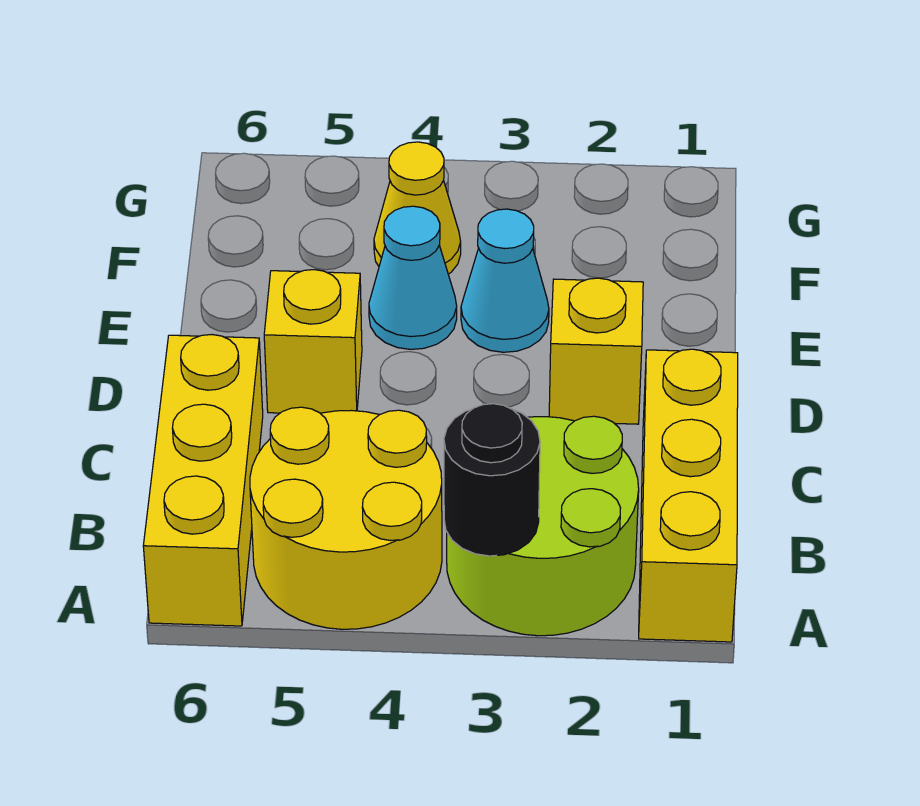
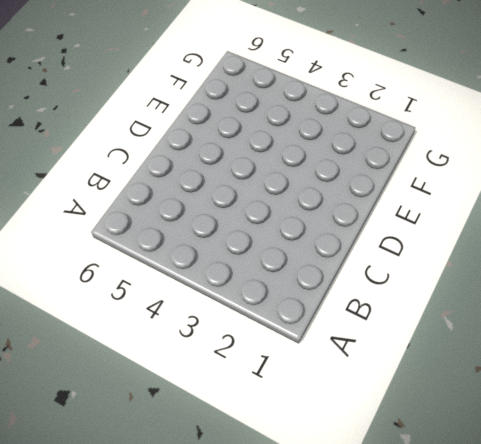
none -> yellow 1x3 brick [639,349,738,642]
none -> lime 2x2 round brick [447,416,639,636]

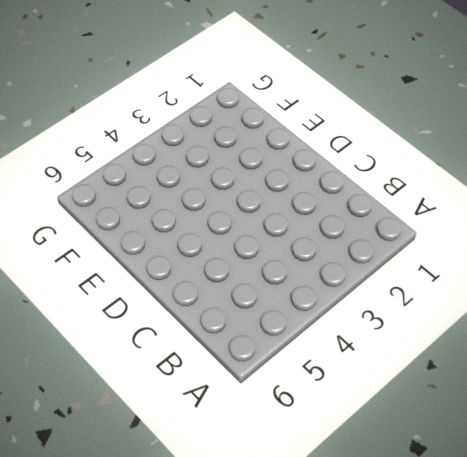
none -> yellow 1x3 brick [639,349,738,642]
none -> lime 2x2 round brick [447,416,639,636]

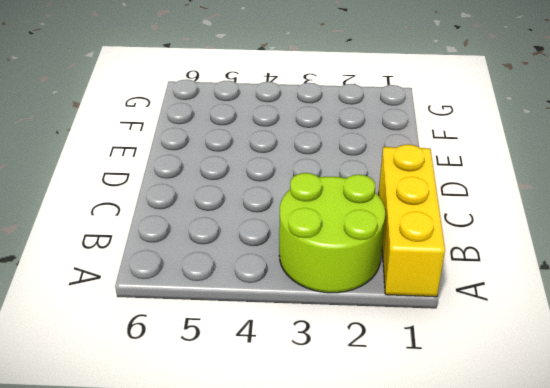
none -> yellow 2x2 round brick [250,407,442,629]
none -> yellow 1x3 brick [143,335,263,626]

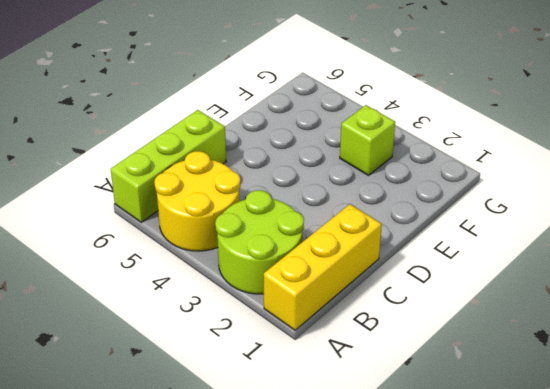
lime 1x3 brick [111,110,226,222] -> yellow 1x3 brick [143,335,263,626]
lime 1x1 brick [340,105,395,175] -> none
none -> yellow 1x1 brick [549,278,643,424]
none -> yellow 1x1 brick [264,270,362,413]

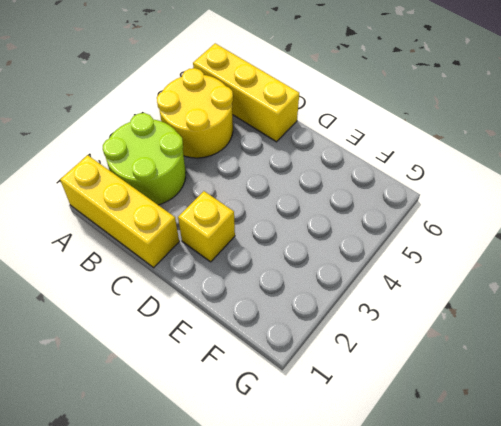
none -> yellow 1x1 brick [264,270,362,413]
none -> cyan 1x1 cone [461,209,549,352]

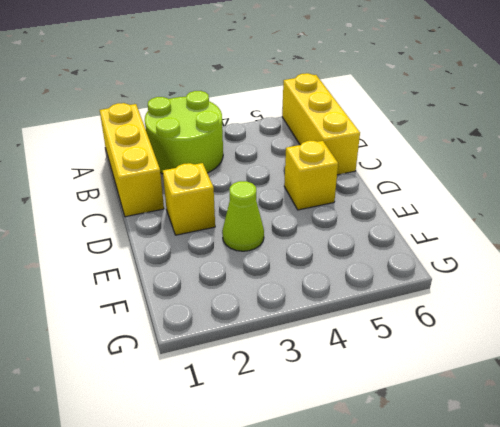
lime 1x1 cone [222,181,264,251] -> cyan 1x1 cone [461,209,549,352]
none -> yellow 2x2 round brick [250,407,442,629]
none -> cyan 1x1 cone [369,206,457,349]

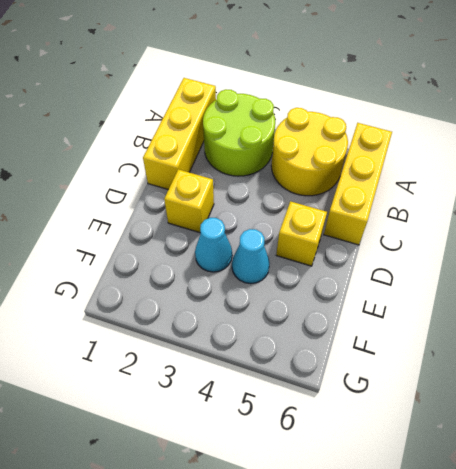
none -> yellow 1x1 cone [374,142,461,274]
none -> black 1x1 round brick [444,404,540,556]

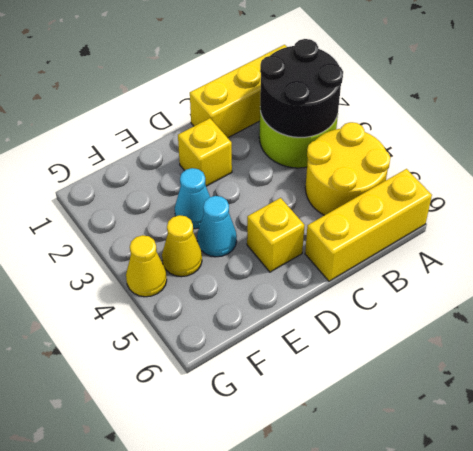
black 2x2 round brick [260,39,343,137] -> black 1x1 round brick [444,404,540,556]
yellow 1x1 cone [126,235,167,297] -> none

